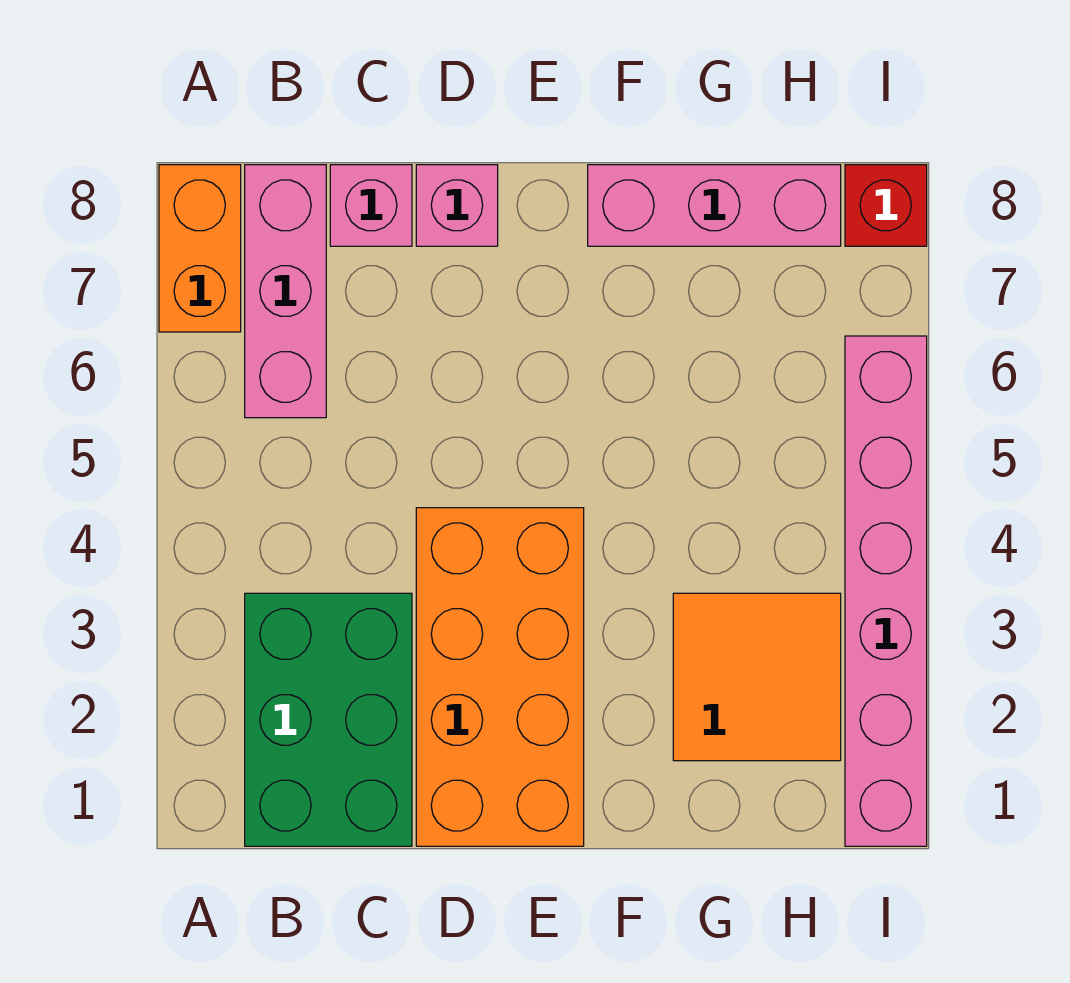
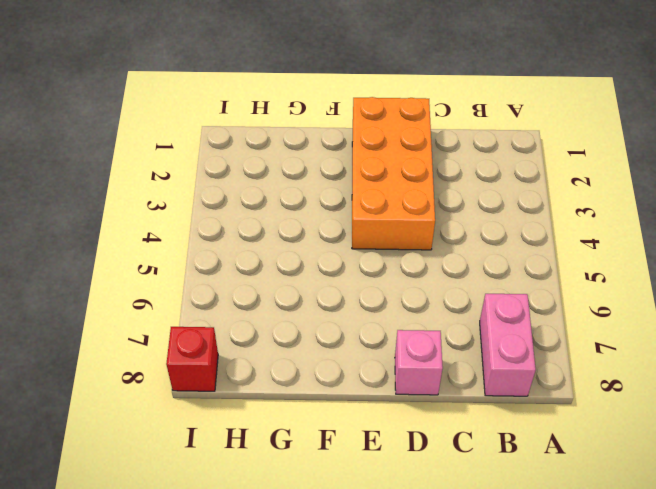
pink 1x2 brick [480,294,536,396] -> pink 1x3 brick [245,165,326,418]
none -> orange 1x2 brick [159,165,241,332]
none -> green 2x3 brick [245,593,412,846]

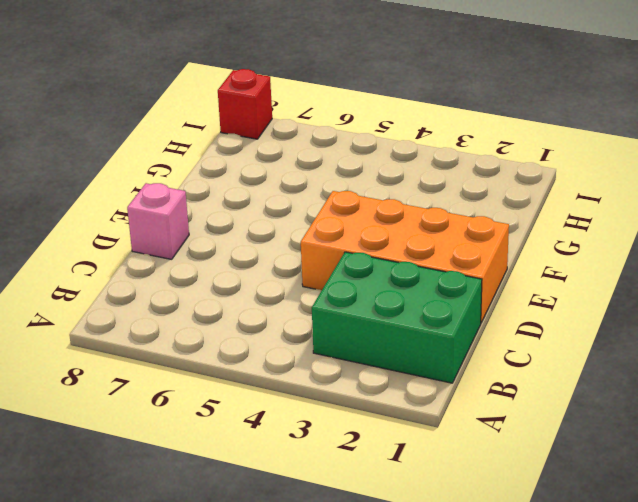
none -> orange 1x2 brick [159,165,241,332]
none -> pink 1x3 brick [245,165,326,418]

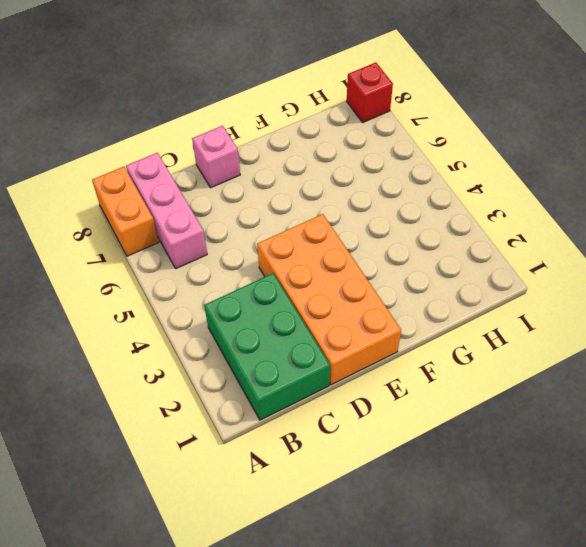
none -> pink 1x1 brick [330,165,412,246]
none -> pink 1x3 brick [588,165,841,246]

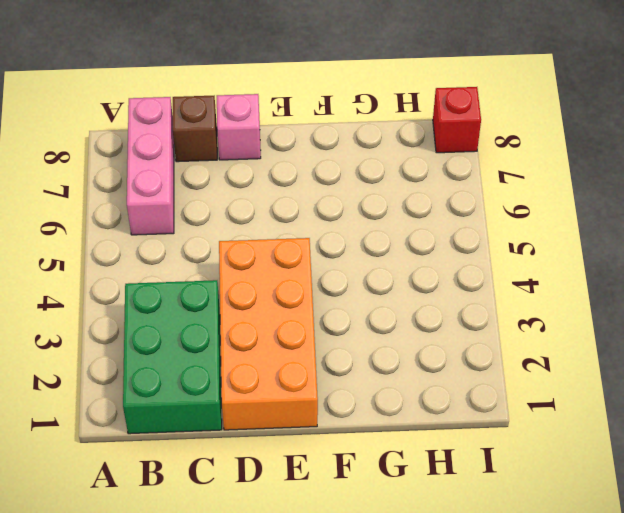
brown 1x1 brick [173,96,217,162] -> pink 1x1 brick [330,165,412,246]
none -> orange 1x2 brick [159,165,241,332]
none -> pink 1x3 brick [588,165,841,246]

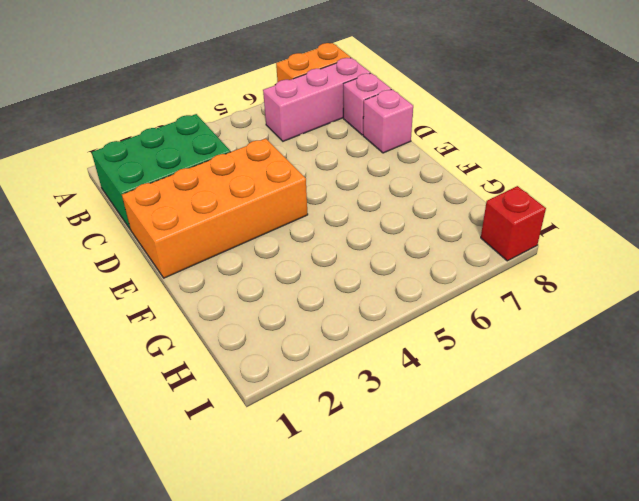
none -> pink 1x3 brick [588,165,841,246]
none -> orange 2x2 tile [673,593,841,761]

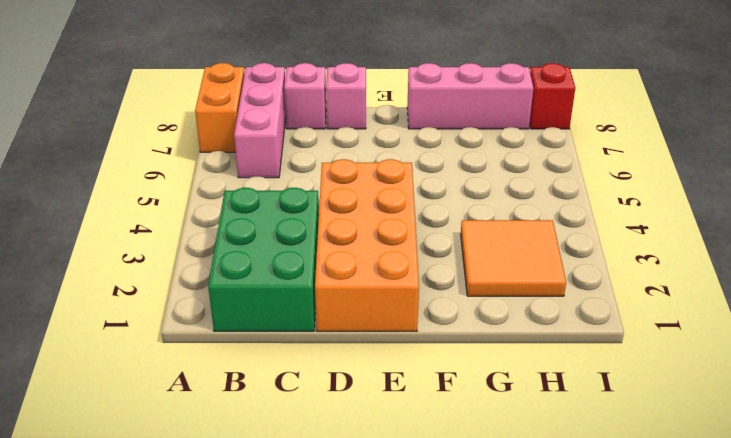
none -> pink 1x6 brick [845,336,927,846]

